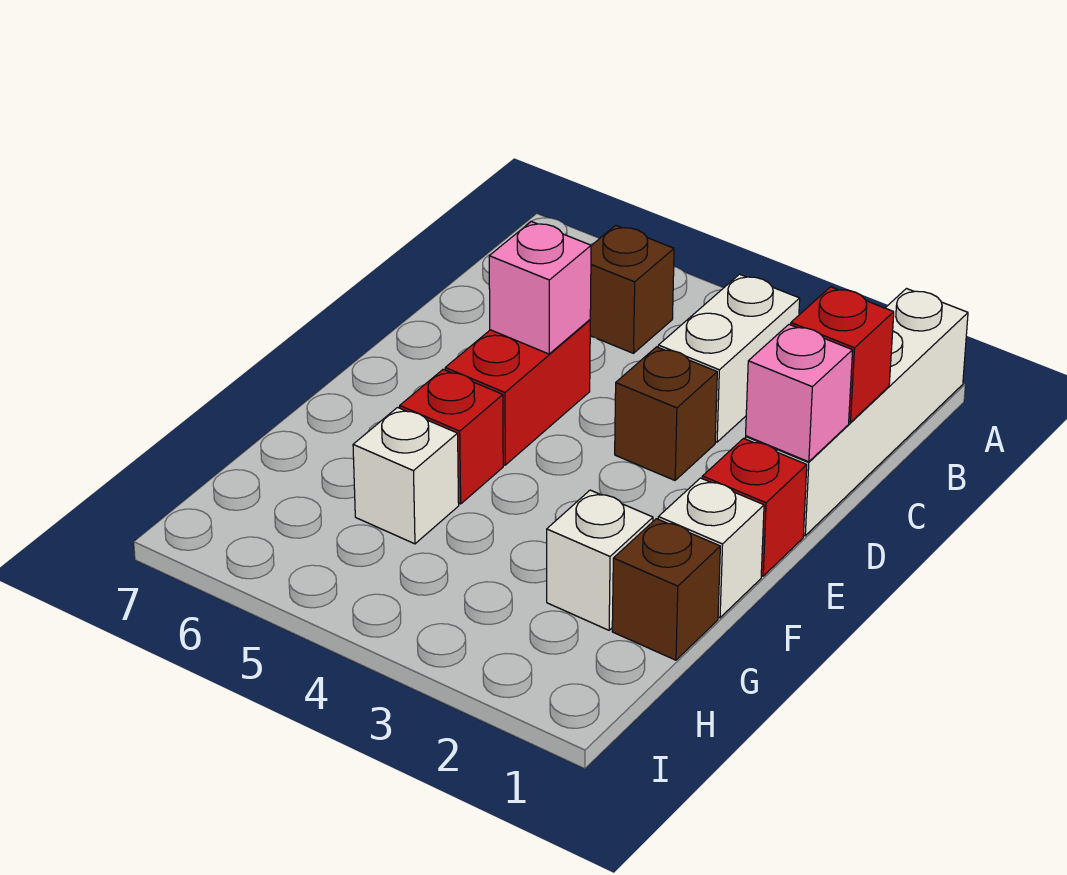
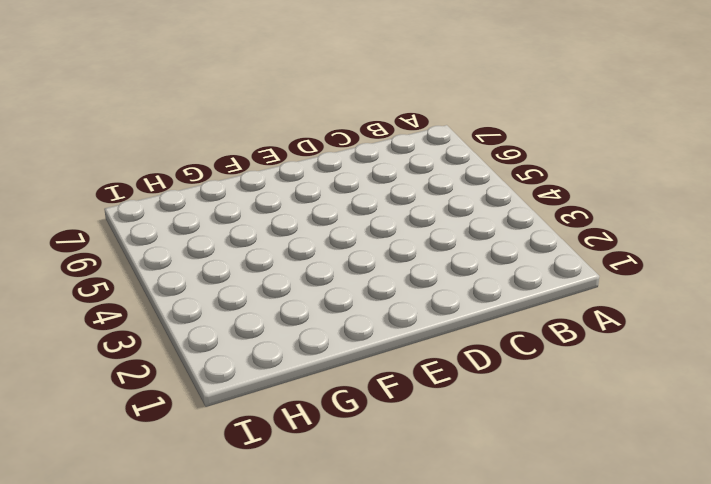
none -> white 1x4 brick [745,289,968,536]
none -> white 1x2 brick [658,274,800,442]
none -> brown 1x1 brick [590,225,674,353]

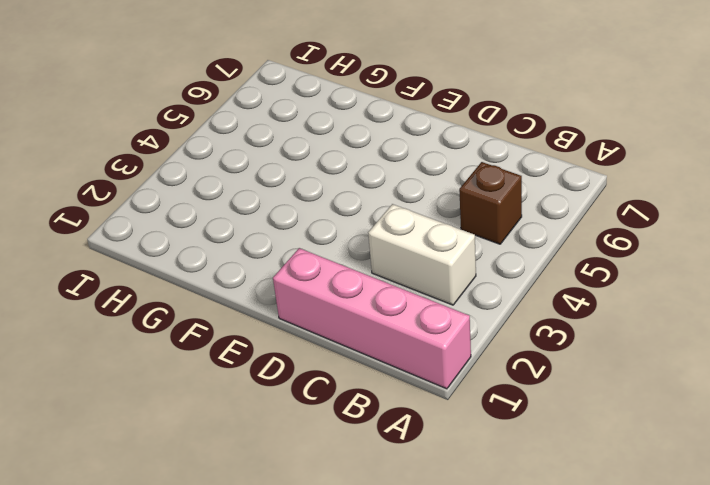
pink 1x4 brick [273,248,471,389] -> white 1x4 brick [745,289,968,536]
none -> brown 1x1 brick [615,347,717,480]
none -> red 1x2 brick [445,320,590,465]
none -> red 1x1 brick [702,438,807,576]

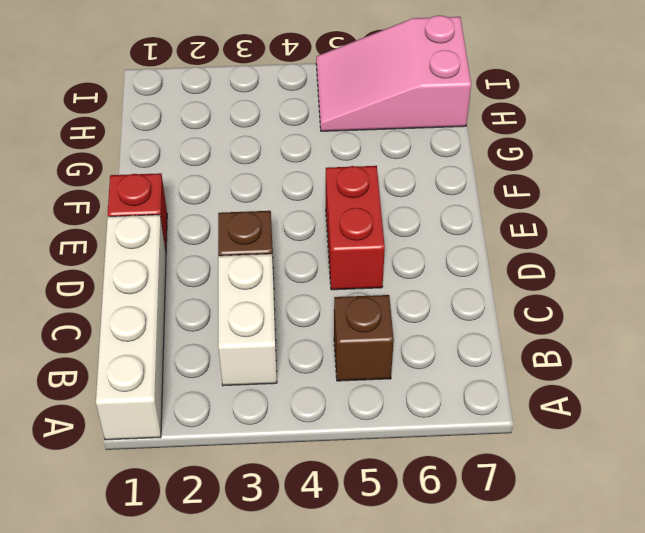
pink 2x3 slope [316,15,471,131] -> none
none -> white 1x1 brick [658,478,764,618]
none -> red 1x1 brick [400,369,503,504]
none -> brown 1x1 brick [612,519,720,660]

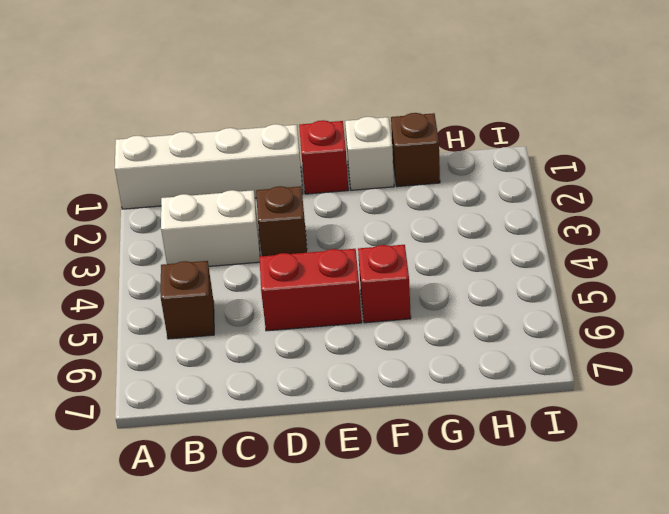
none -> white 1x1 brick [547,490,653,630]
none -> white 1x1 brick [353,407,459,544]
none -> red 1x1 brick [791,287,894,423]

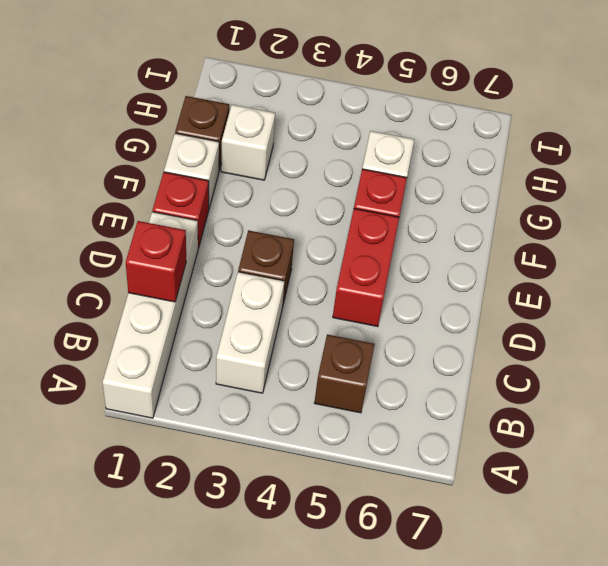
none -> pink 1x1 brick [746,325,853,462]
none -> pink 1x1 brick [489,222,591,354]

